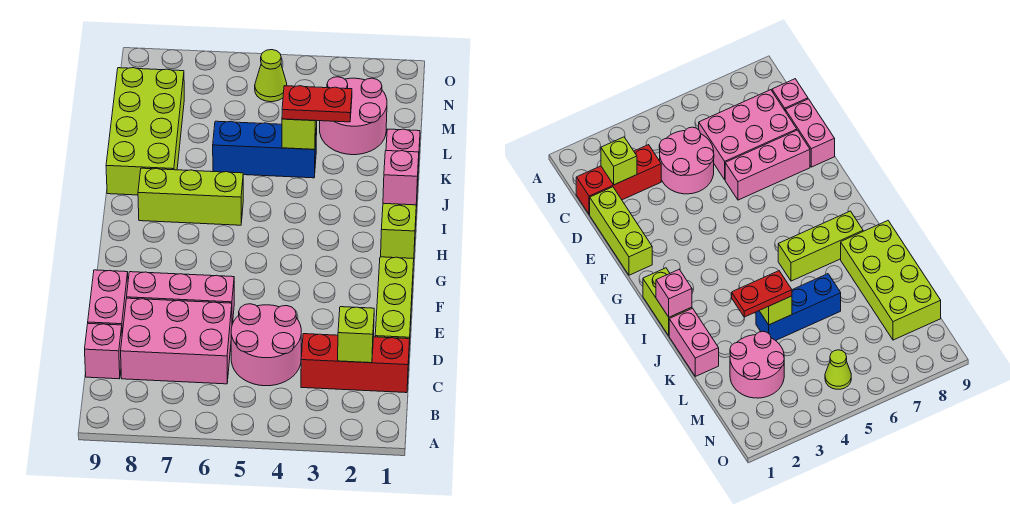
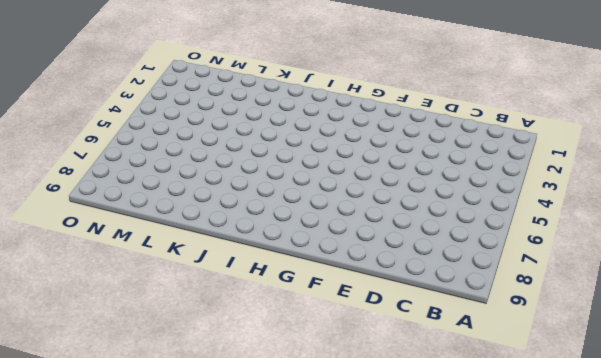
none -> red 1x3 brick [301,334,410,393]
none -> pink 2x2 round brick [231,304,301,386]
none -> pink 2x3 brick [121,298,232,384]

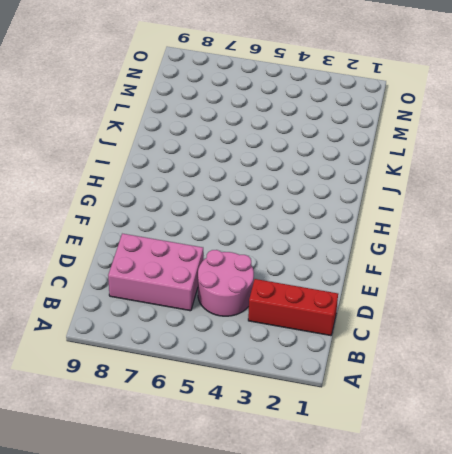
none -> pink 1x1 brick [85,323,122,379]
none -> lime 1x3 brick [375,257,414,346]
none -> pink 1x2 brick [88,270,128,333]

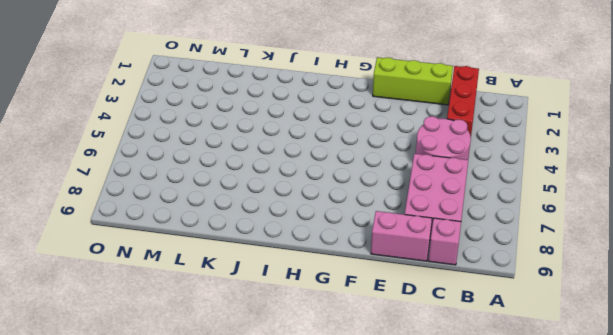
none -> pink 1x3 brick [127,272,234,324]
none -> lime 1x2 brick [381,203,417,259]
none -> lime 1x3 brick [138,168,243,225]

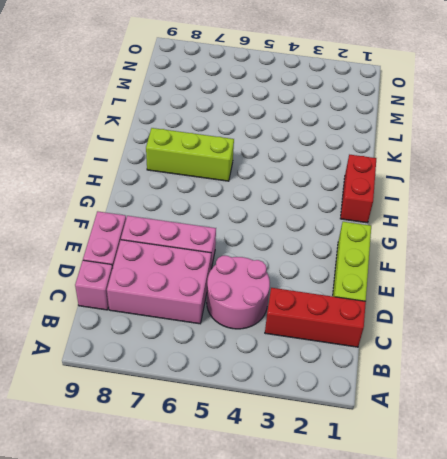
red 1x2 brick [340,155,376,223] -> lime 1x2 brick [381,203,417,259]
none -> pink 1x2 brick [386,129,420,188]
none -> lime 2x4 brick [106,68,184,195]
none -> blue 1x3 brick [213,121,317,178]

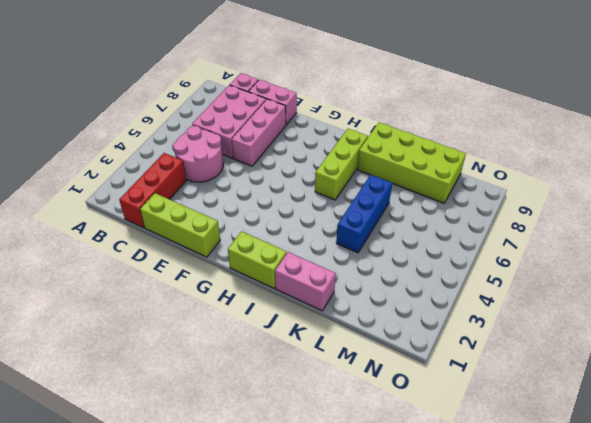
none -> pink 2x2 round brick [320,77,387,155]
none -> lime 1x1 cone [255,50,287,102]
none -> lime 1x1 brick [338,307,374,363]

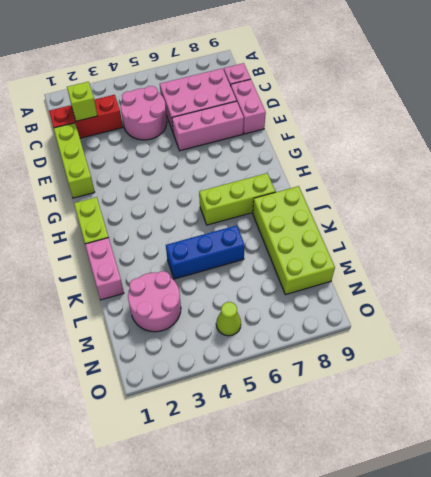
none -> pink 1x1 brick [383,151,419,205]
none -> lime 1x1 brick [282,119,317,149]
none -> red 1x2 plate [282,86,352,122]

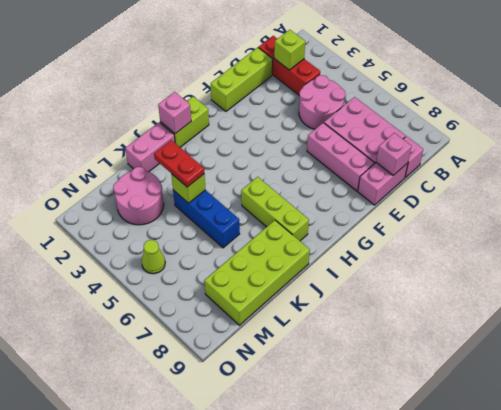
pink 1x1 brick [376,133,412,175] -> none

